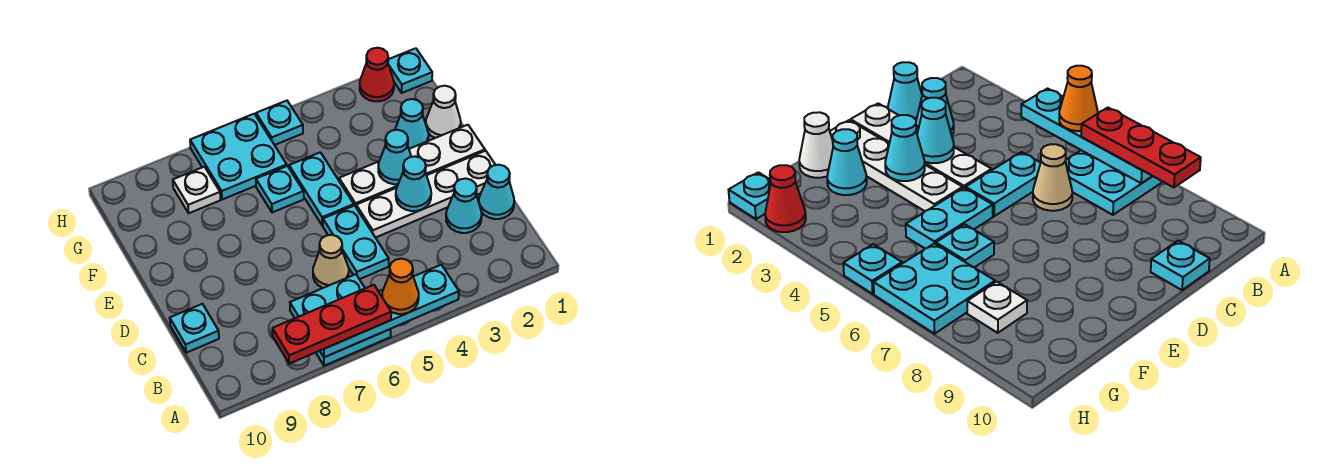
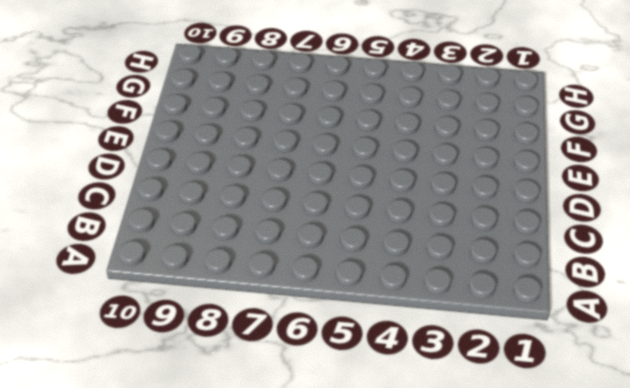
none -> cyan 2x2 plate [290,274,391,366]
none -> cyan 1x1 cone [479,165,514,219]
none -> cyan 1x1 cone [446,178,482,233]

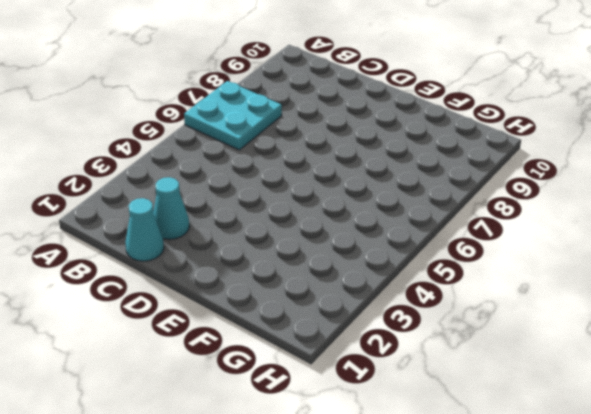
none -> cyan 1x2 plate [323,206,389,279]
none -> tan 1x1 cone [313,235,349,288]
none -> cyan 1x1 plate [170,304,219,353]

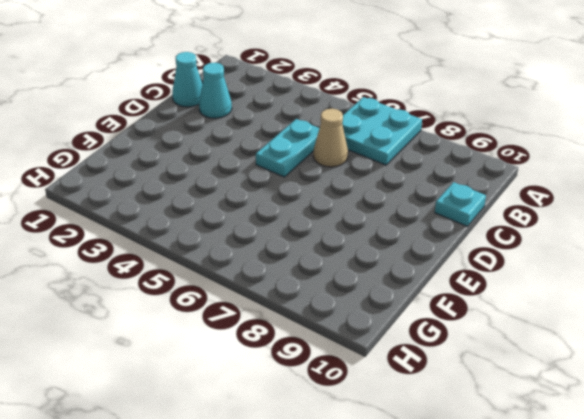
none -> white 1x4 plate [356,151,495,238]
none -> white 1x4 plate [339,125,485,207]
none -> cyan 1x2 plate [289,152,354,225]

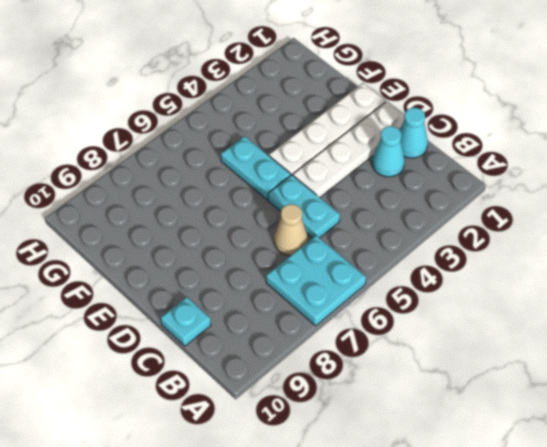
none -> white 1x1 cone [426,86,461,138]
none -> cyan 1x1 cone [395,99,428,149]
none -> cyan 1x1 plate [256,166,304,212]

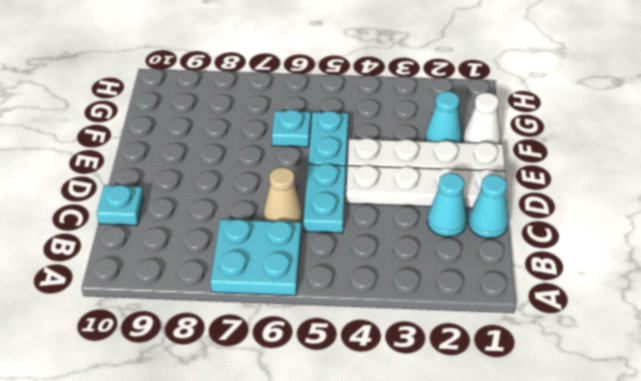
none -> cyan 2x2 plate [190,114,287,200]
none -> white 1x1 plate [173,167,220,213]
none -> cyan 1x1 plate [388,48,432,93]

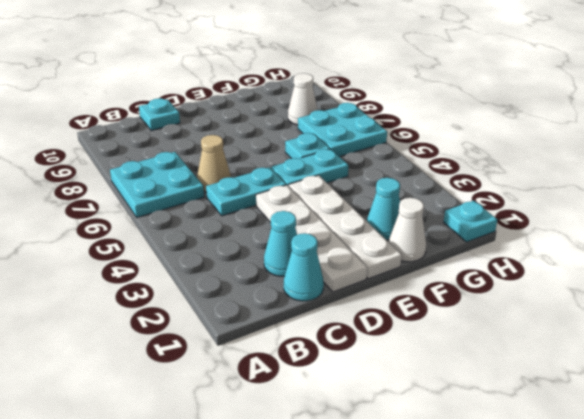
white 1x1 cone [288,73,318,125] -> white 1x1 plate [173,167,220,213]
none -> red 1x1 cone [360,48,394,101]
none -> cyan 1x1 plate [256,101,303,145]
none -> cyan 1x4 plate [320,265,459,357]

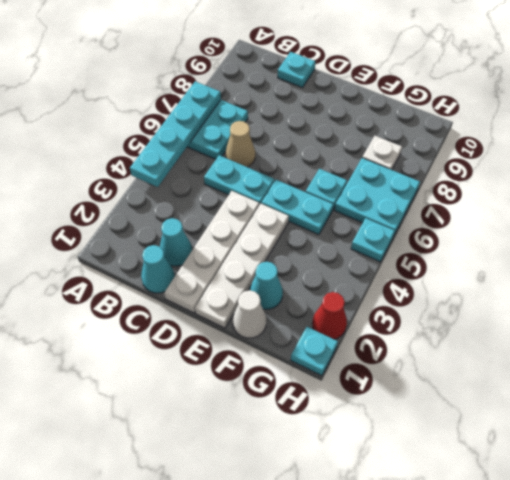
none -> cyan 1x1 cone [396,156,431,211]
none -> cyan 1x1 cone [378,130,411,184]
none -> orange 1x1 cone [382,259,419,314]

